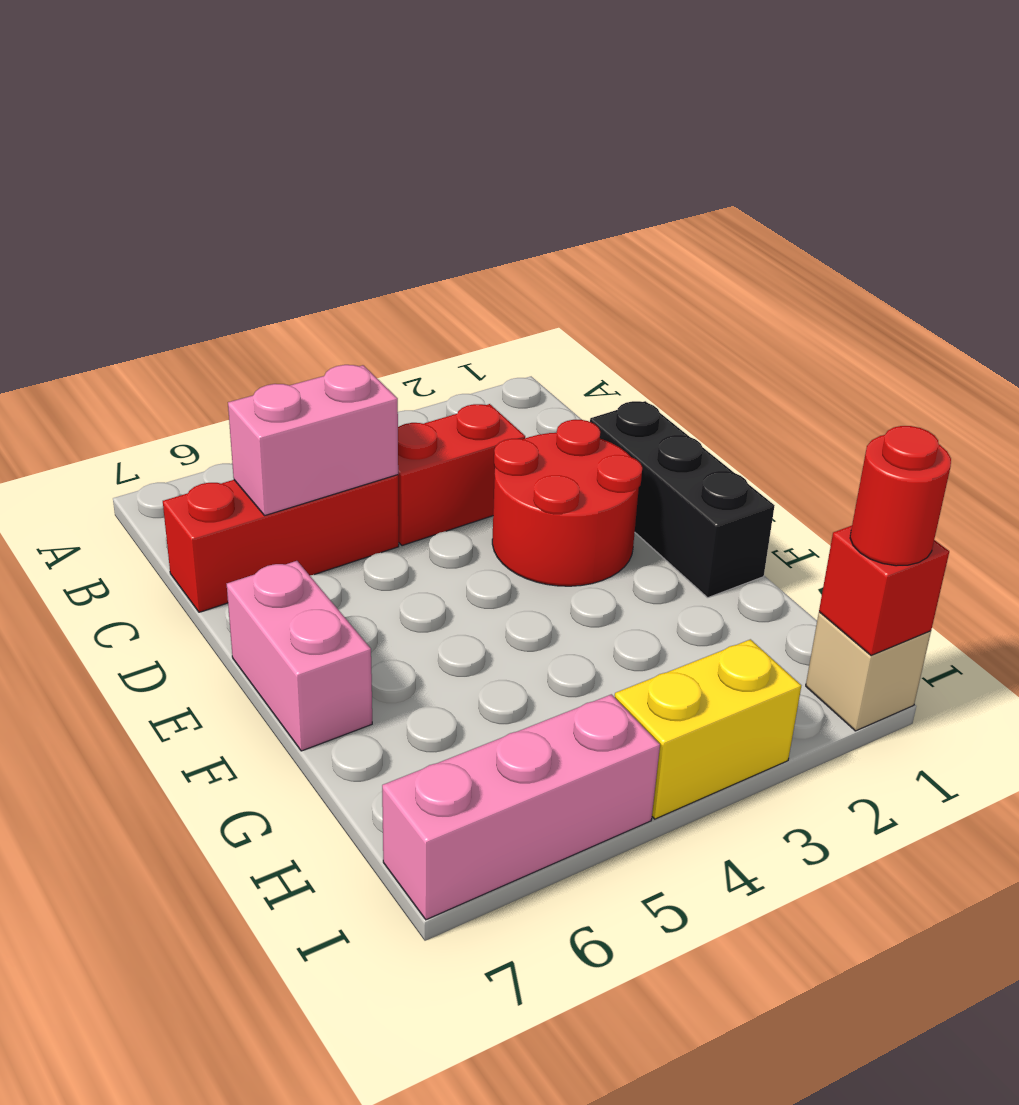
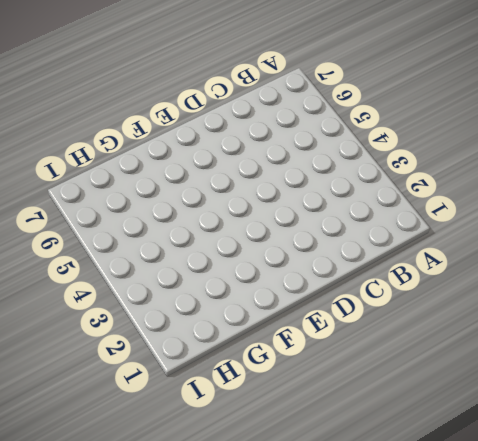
none -> red 1x2 brick [398,404,525,546]
none -> red 1x3 brick [163,475,399,612]

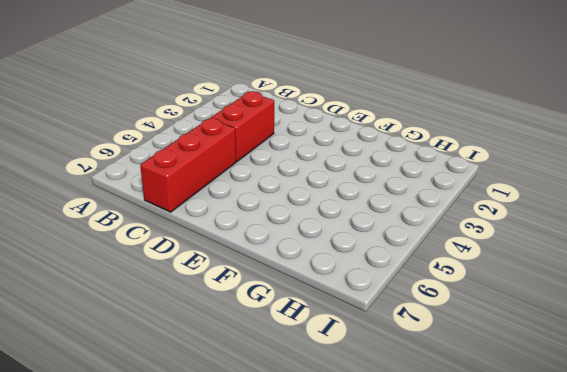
none -> black 1x3 brick [590,401,775,598]
none -> red 2x2 round brick [492,420,642,586]

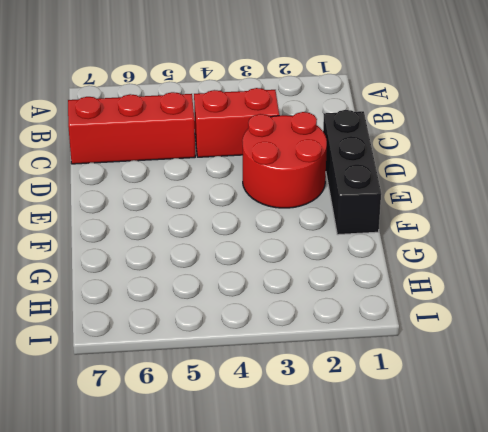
none -> pink 1x2 brick [227,561,372,751]
none -> tan 1x1 brick [806,612,931,731]

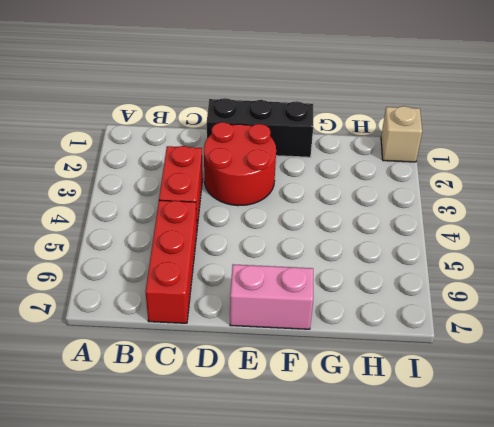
none -> yellow 1x2 brick [615,639,801,819]
none -> pink 1x3 brick [382,694,660,920]

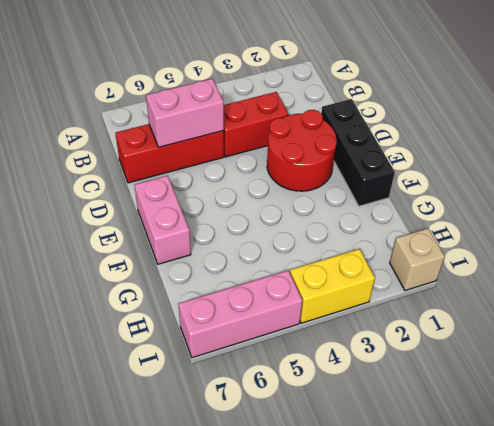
none -> red 1x1 brick [819,526,949,656]
none -> red 1x1 round brick [850,426,951,566]

